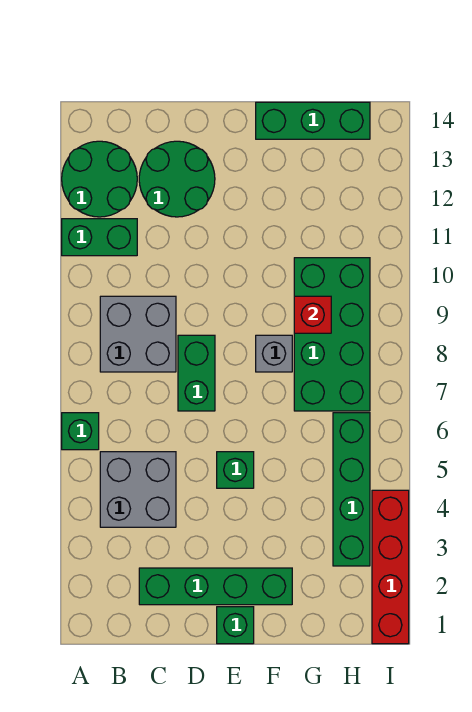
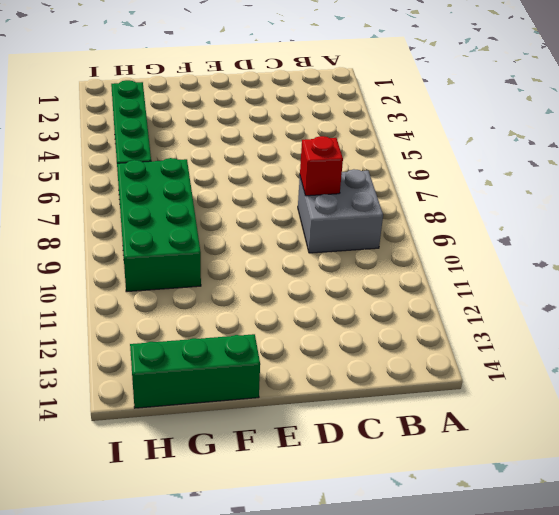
red 1x1 brick [300,136,343,196] -> red 1x1 brick moved to [294,296,331,333]
none -> green 1x1 brick [62,413,99,450]
none -> green 1x2 brick [62,219,137,256]
none -> green 2x2 round brick [62,141,137,217]

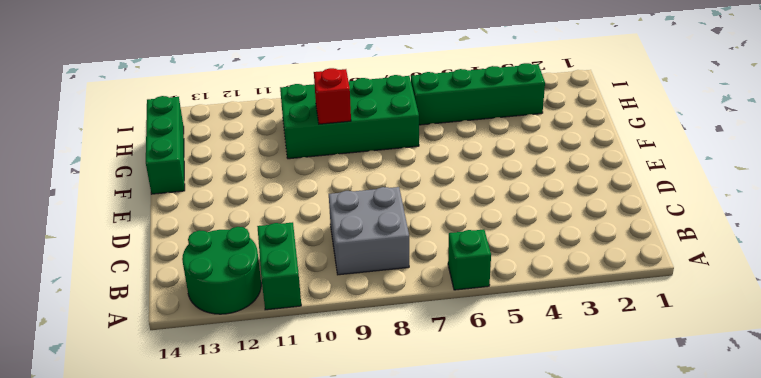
none -> grey 2x2 brick [100,452,176,527]
none -> green 1x4 brick [139,568,292,605]
none -> green 2x2 round brick [139,141,215,217]

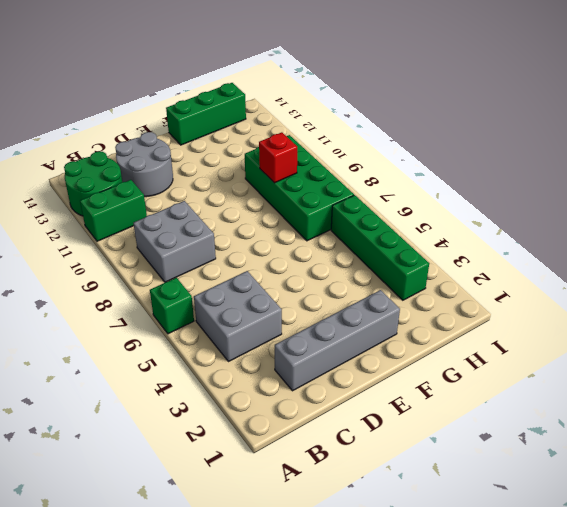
grey 1x4 brick [275,290,400,391] -> green 1x4 brick [139,568,292,605]
grey 2x2 round brick [115,132,173,197] -> green 2x2 round brick [139,141,215,217]
none -> green 1x2 brick [178,335,215,411]
none -> green 1x1 brick [217,607,254,644]
none -> green 1x1 brick [217,452,254,488]

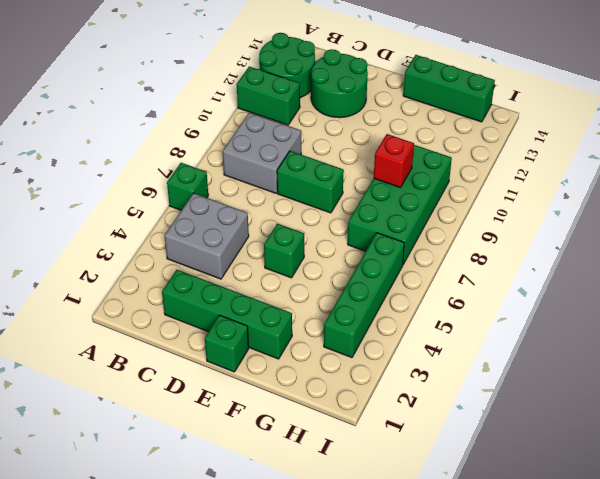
green 1x2 brick [277,151,344,213] -> green 1x2 brick turned to [178,335,215,411]
none -> grey 1x1 brick [256,335,292,372]
none -> red 1x4 brick [372,490,409,644]

